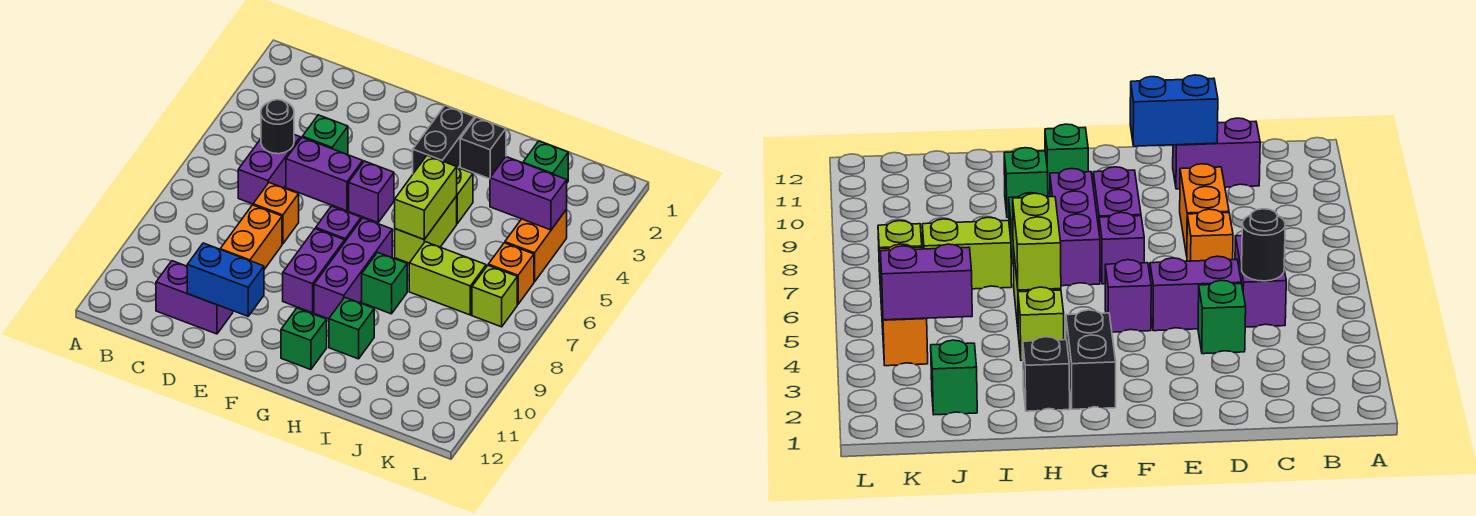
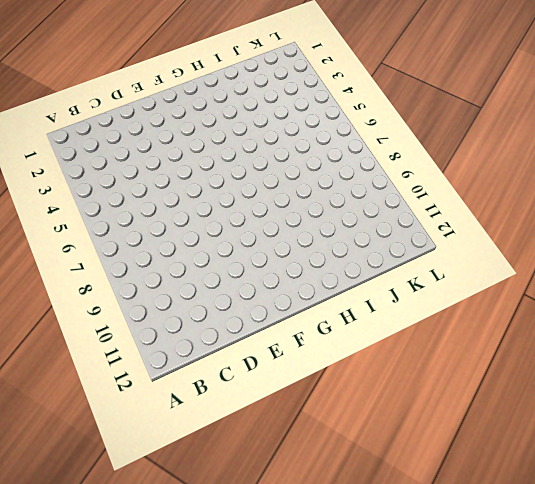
none -> purple 1x2 brick [238,135,300,204]
none -> purple 1x2 brick [156,261,233,334]
none -> green 1x1 brick [302,115,348,155]

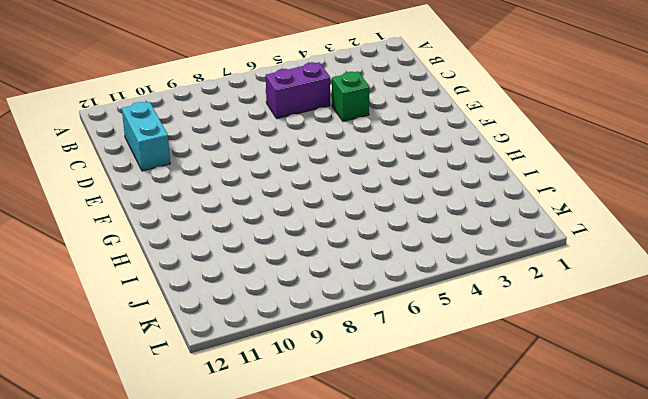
cyan 1x2 brick [122,102,170,171] -> purple 1x2 brick [156,261,233,334]
none -> purple 1x2 brick [286,138,363,211]
none -> orange 1x1 brick [253,183,299,244]
none -> orange 1x2 brick [220,205,282,269]

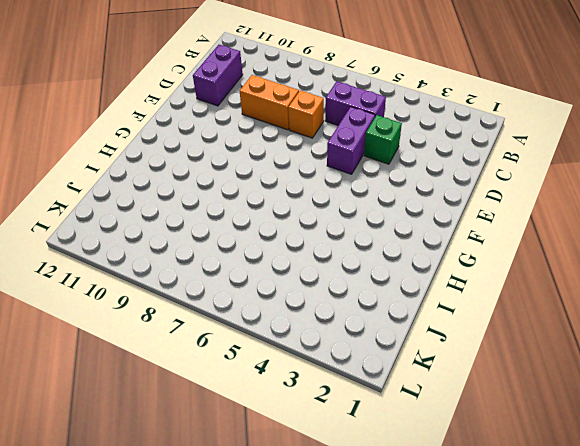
none -> purple 1x1 brick [349,161,394,223]
none -> purple 1x1 brick [316,206,361,241]
none -> purple 1x2 brick [283,229,345,313]

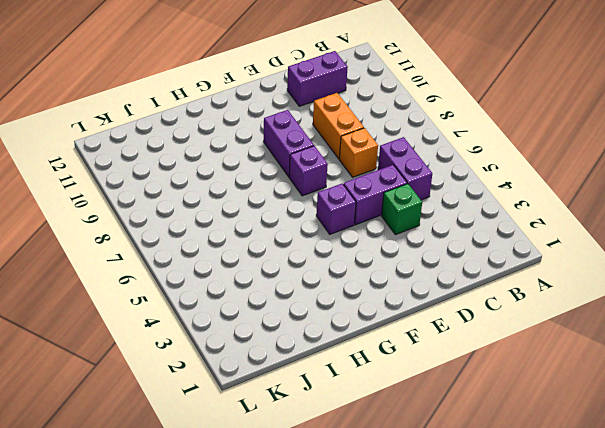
none -> black 1x2 brick [413,105,475,173]
none -> purple 1x3 brick [314,218,392,319]
none -> green 1x1 brick [281,308,327,370]

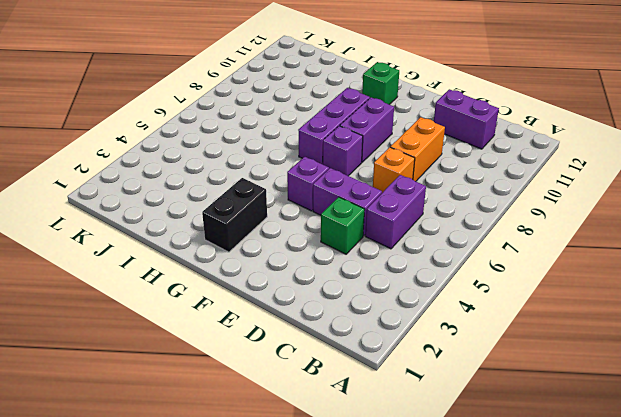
none -> black 1x1 brick [460,117,506,179]
none -> lime 1x1 brick [457,168,473,224]
none -> lime 1x2 brick [395,196,457,263]

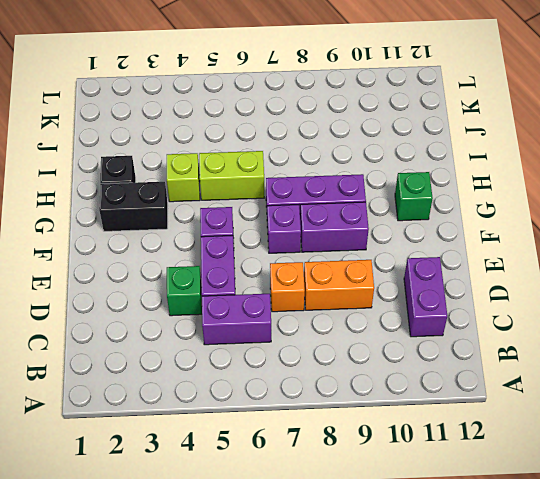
none -> green 1x1 brick [362,252,407,314]
none -> green 1x1 brick [329,297,374,359]
none -> lime 1x2 brick [409,242,486,315]

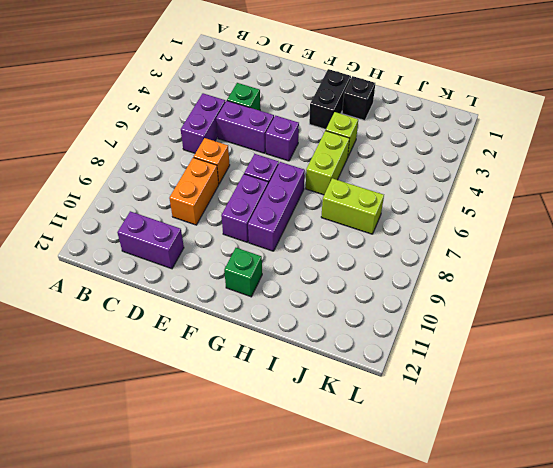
none -> green 1x1 brick [362,252,407,314]
none -> green 1x1 brick [329,297,374,359]
none -> green 1x1 brick [523,141,568,182]

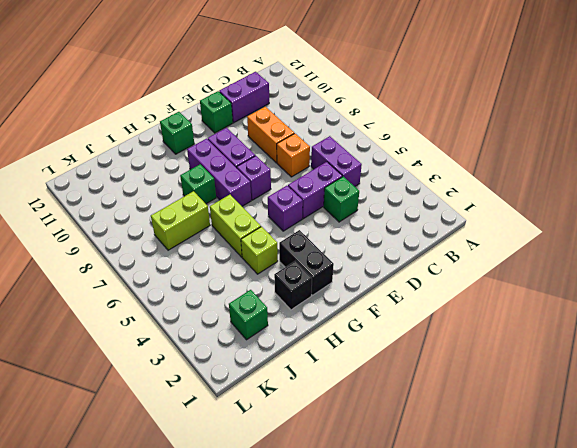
green 1x1 brick [200,91,233,133] -> green 1x1 brick moved to [329,297,374,359]
none -> orange 1x2 brick [505,209,567,282]
none -> orange 1x1 brick [488,243,534,304]
none -> lime 1x1 brick [472,266,517,327]

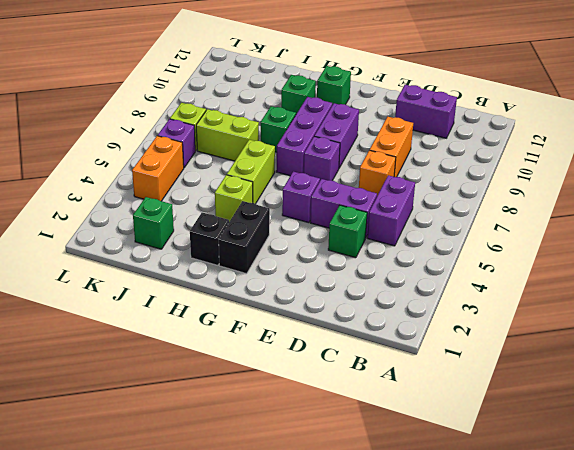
purple 1x1 brick [158,119,195,168] -> orange 1x1 brick [488,243,534,304]
none -> black 1x1 round brick [261,100,294,154]
none -> blue 1x2 brick [187,243,264,316]
none -> lime 1x2 brick [395,156,457,239]

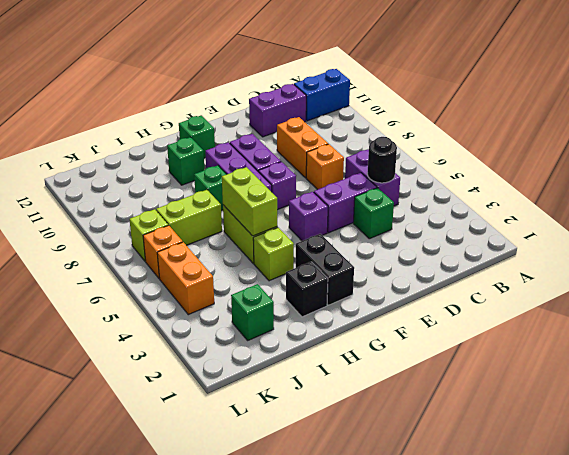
blue 1x2 brick [294,69,350,121] -> blue 1x2 brick moved to [187,243,264,316]
none -> purple 1x2 brick [490,157,567,230]

